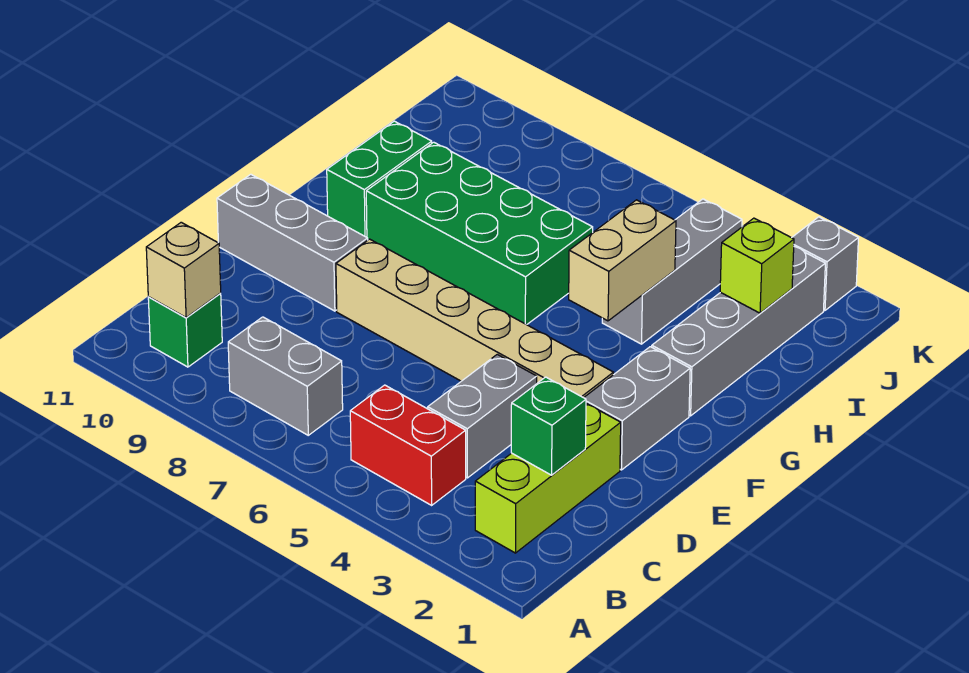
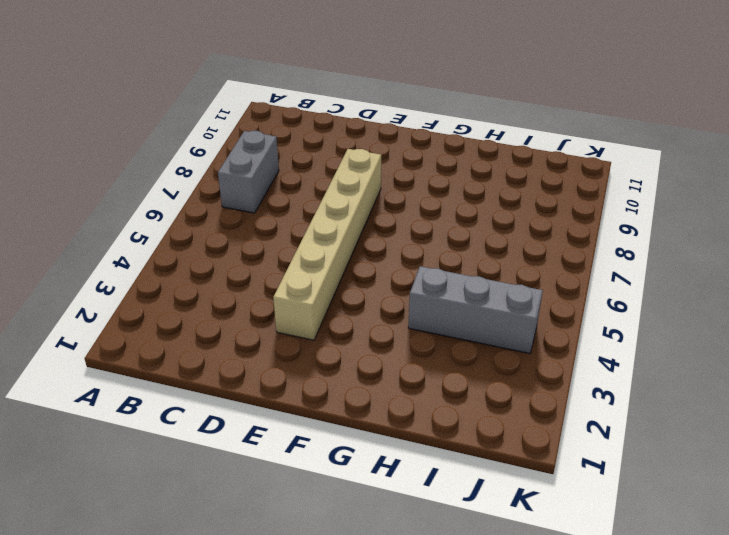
none -> lime 1x3 brick [475,403,621,553]
none -> red 1x2 brick [350,385,466,505]
none -> green 1x1 brick [148,294,222,367]

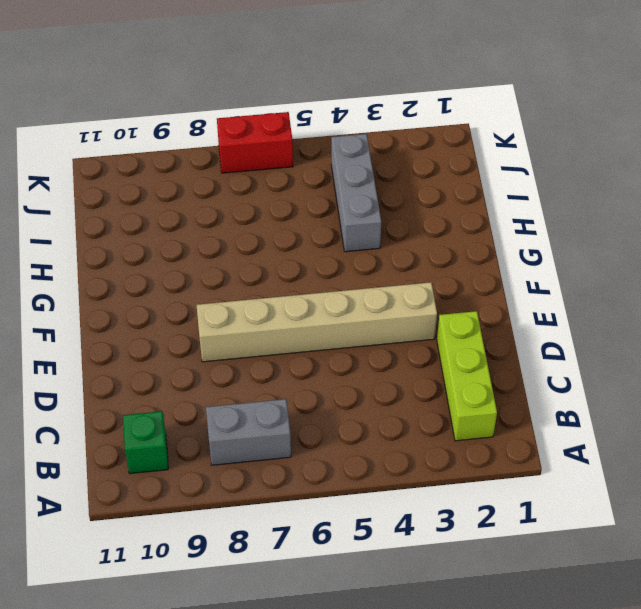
red 1x2 brick [217,112,293,173] -> red 1x2 brick moved to [350,385,466,505]
none -> grey 1x2 brick [428,354,537,478]
none -> grey 1x2 brick [584,347,690,470]
none -> grey 1x3 brick [217,174,368,311]

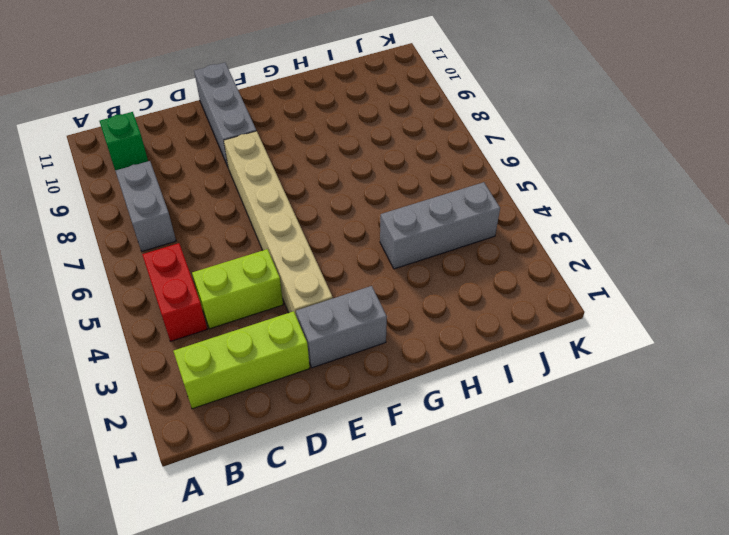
lime 1x2 brick [192,249,283,329] -> grey 1x2 brick [428,354,537,478]
none -> grey 1x4 brick [652,247,825,416]
none -> green 2x4 brick [366,142,593,325]
none -> green 1x2 brick [327,121,432,237]

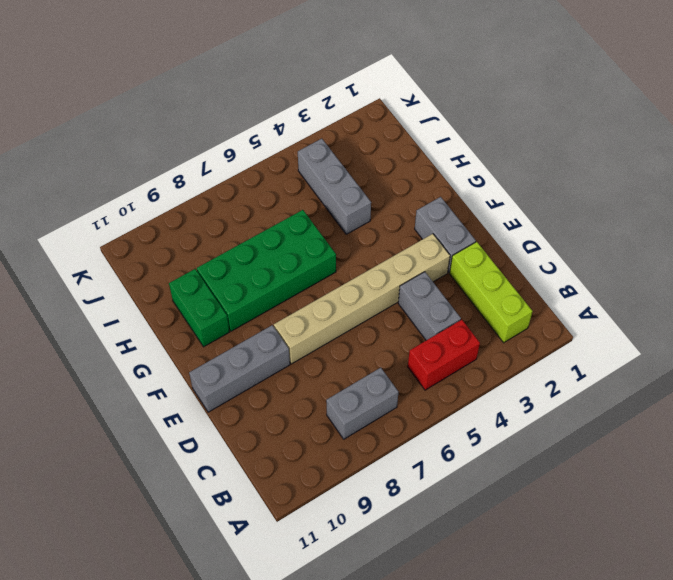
none -> green 1x1 brick [148,294,222,367]
none -> grey 1x4 brick [652,247,825,416]
none -> grey 1x1 brick [792,217,858,310]

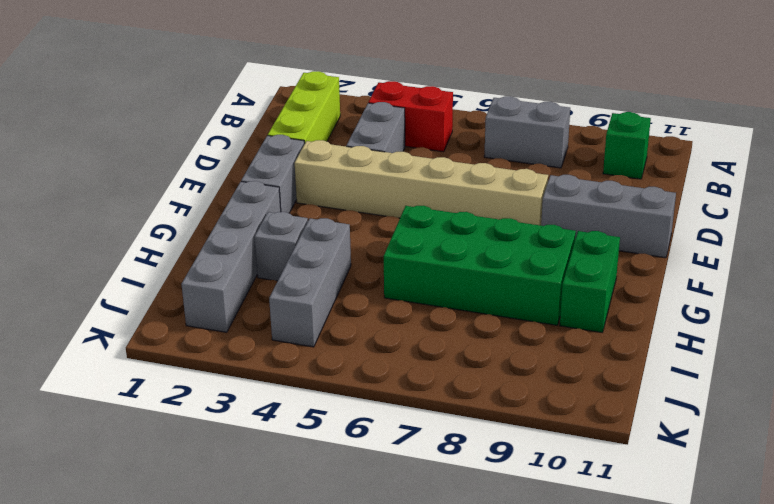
grey 1x1 brick [255,212,308,281] -> grey 1x1 brick moved to [792,217,858,310]
none -> tan 1x1 brick [146,222,221,317]
none -> green 1x1 brick [511,377,586,475]
none -> tan 1x2 brick [569,200,676,321]

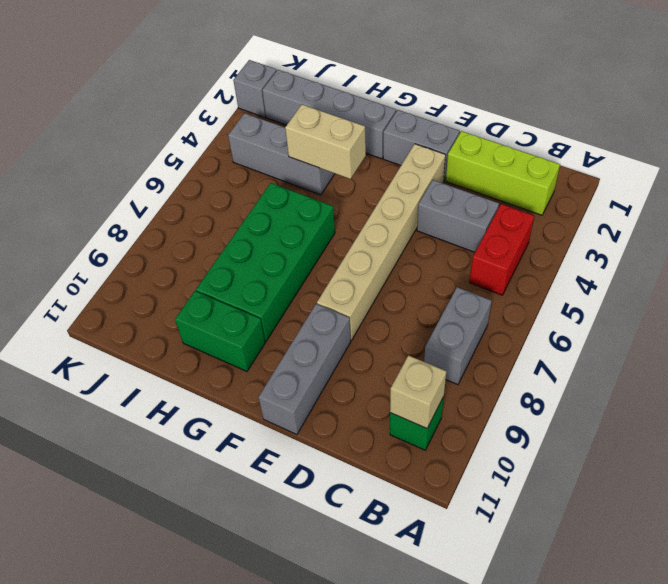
none -> green 1x1 brick [511,377,586,475]
none -> lime 1x1 brick [720,218,794,313]

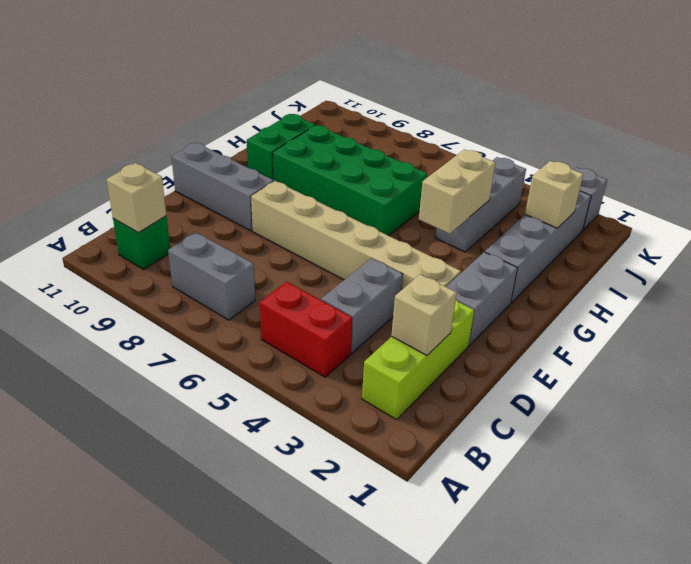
tan 1x1 brick [391,274,457,355] -> green 1x1 brick [511,377,586,475]
tan 1x1 brick [525,161,583,228] -> lime 1x1 brick [720,218,794,313]

